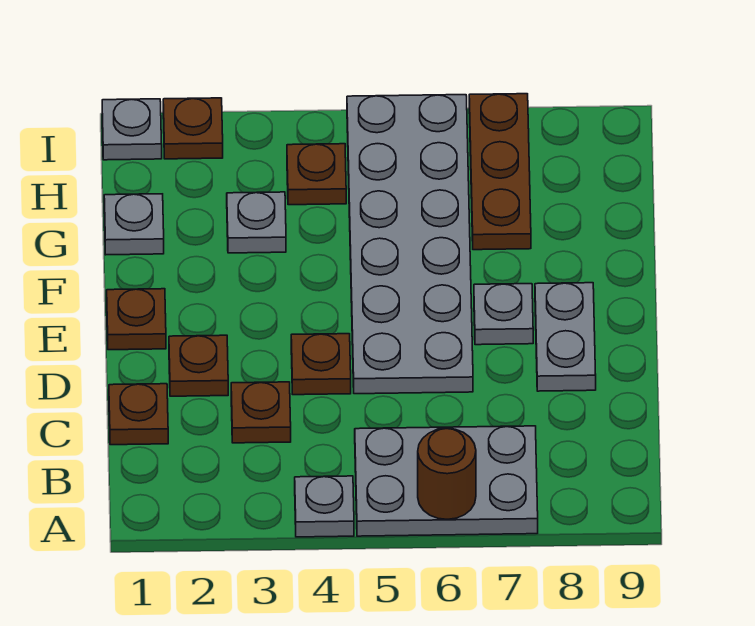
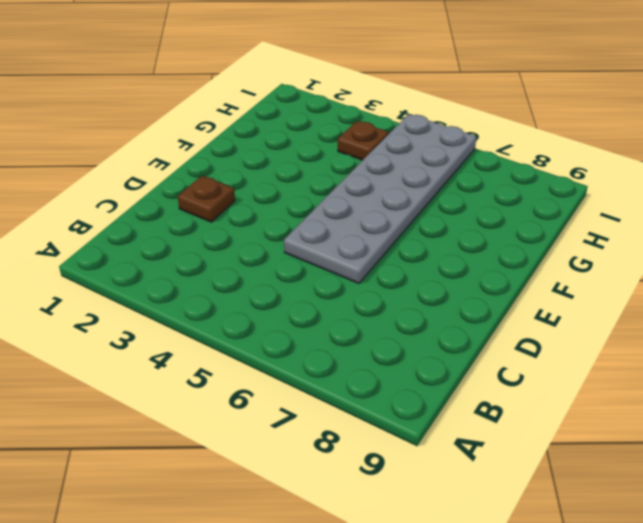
none -> grey 1x1 plate [295,476,354,537]
none -> grey 2x3 plate [355,426,538,536]
none -> brown 1x1 plate [109,384,168,445]

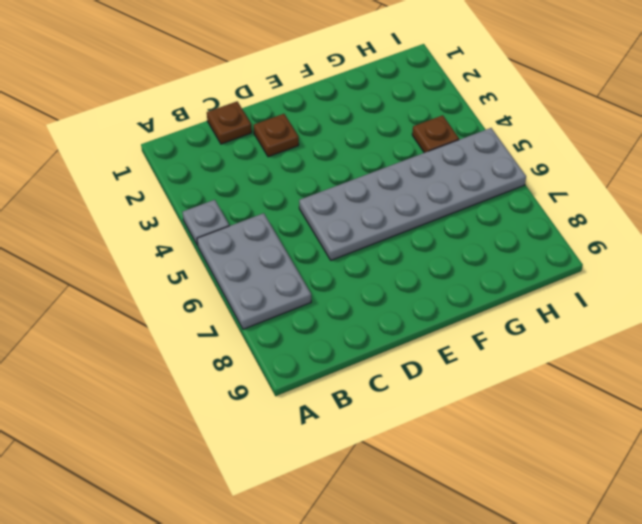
none -> brown 1x1 plate [231,382,291,443]
none -> brown 1x1 plate [291,334,351,395]
none -> grey 1x2 plate [535,283,596,391]

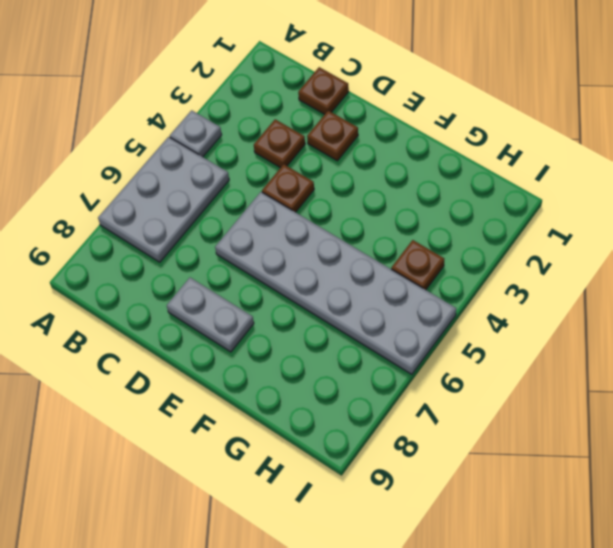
none -> brown 1x1 plate [107,289,166,350]
none -> grey 1x1 plate [474,284,533,345]
none -> grey 1x1 plate [104,194,164,255]

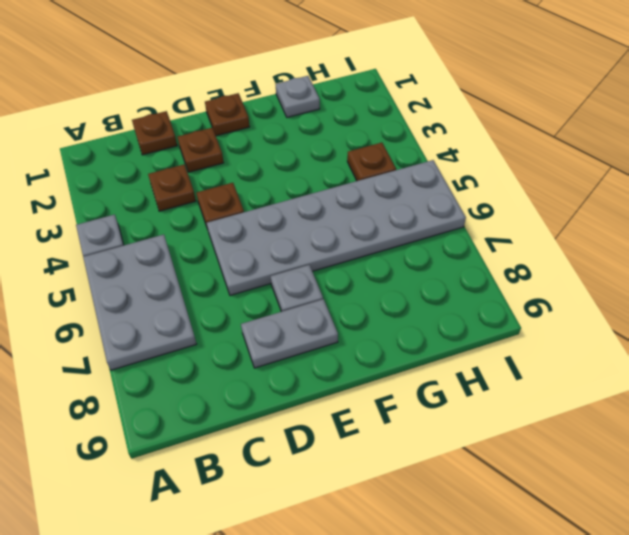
none -> grey 1x1 plate [227,192,286,253]
none -> brown 1x3 plate [469,94,531,250]
none -> grey 1x1 plate [102,99,162,160]

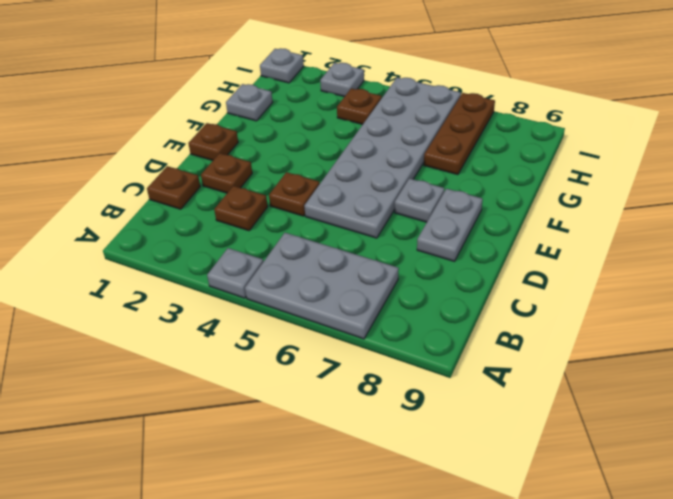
grey 1x1 plate [320,63,364,97] -> grey 1x1 plate moved to [227,192,286,253]
none -> brown 1x1 plate [163,98,223,159]
none -> brown 1x1 round brick [418,428,476,519]

